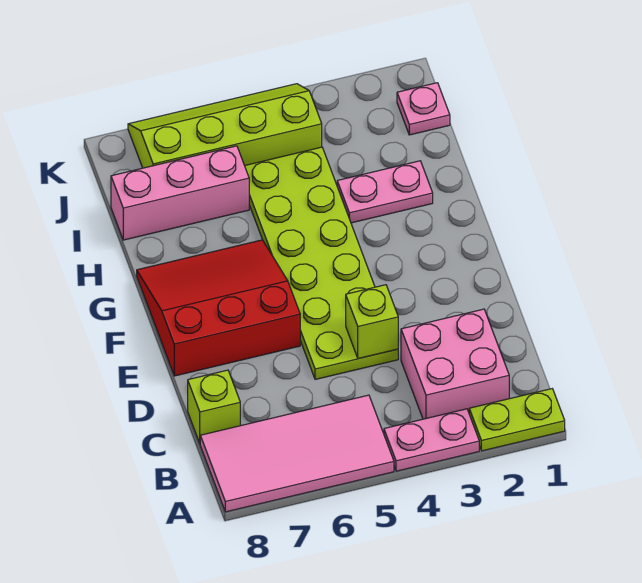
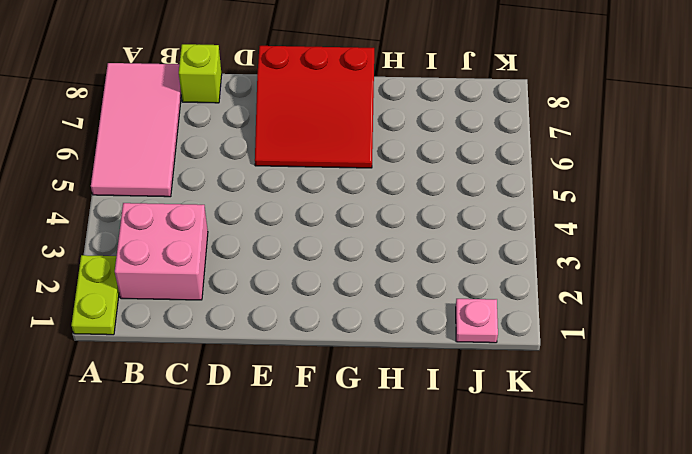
red 3x3 slope [255,46,374,168] -> red 3x3 slope turned to [137,240,300,376]
none -> pink 1x2 plate [384,409,479,471]
none -> lime 2x6 plate [245,147,398,379]
none -> pink 1x2 plate [337,161,433,223]

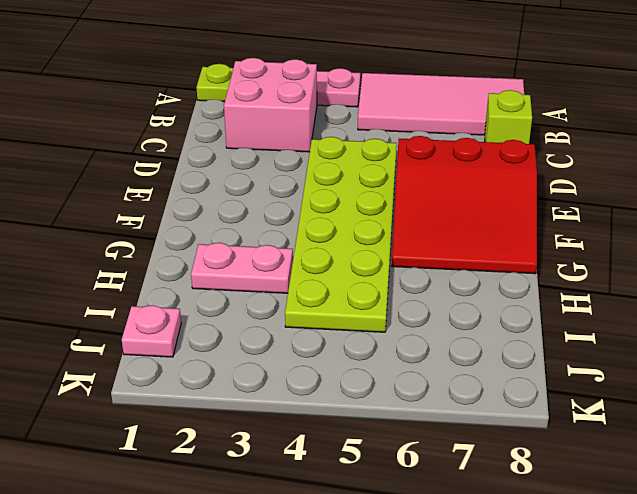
none -> pink 1x3 brick [111,146,249,240]
none -> lime 2x4 slope [128,84,322,168]
none -> lime 1x1 brick [346,285,398,359]

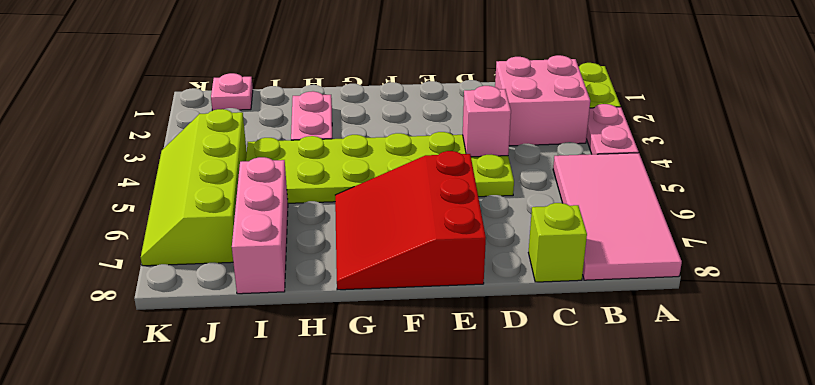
pink 1x1 brick [463,86,511,157] -> lime 1x1 brick [346,285,398,359]

